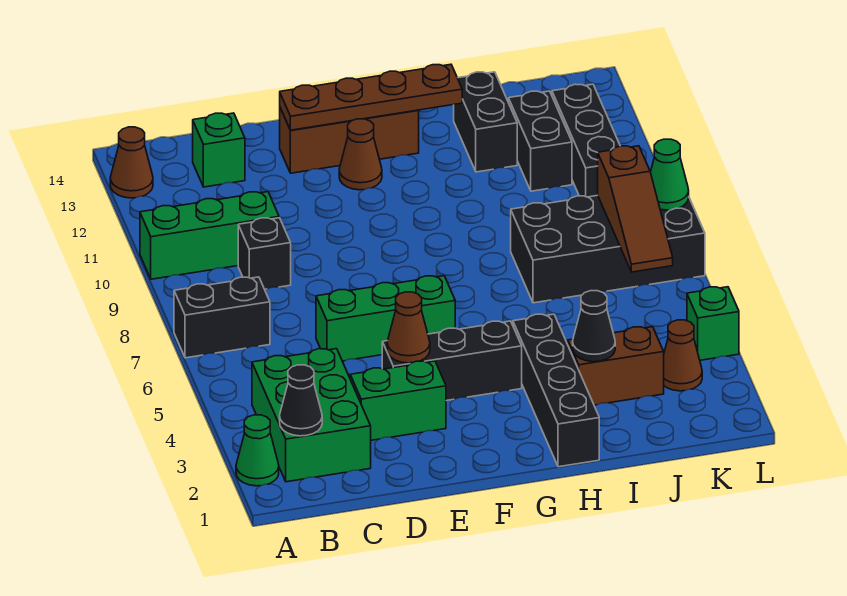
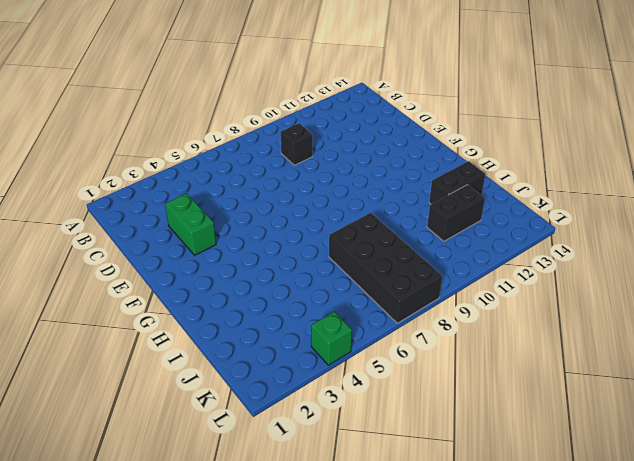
none -> green 1x1 cone [236,415,279,486]
none -> black 1x2 brick [174,277,270,358]
none -> green 1x3 brick [140,192,279,279]

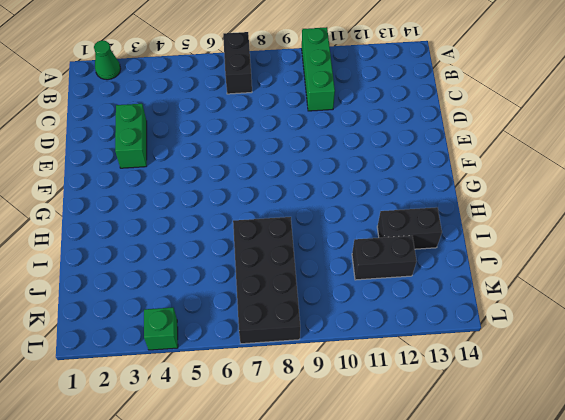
none -> brown 1x1 cone [110,127,153,198]
none -> green 2x3 brick [252,349,371,482]
none -> black 1x1 brick [238,218,291,289]

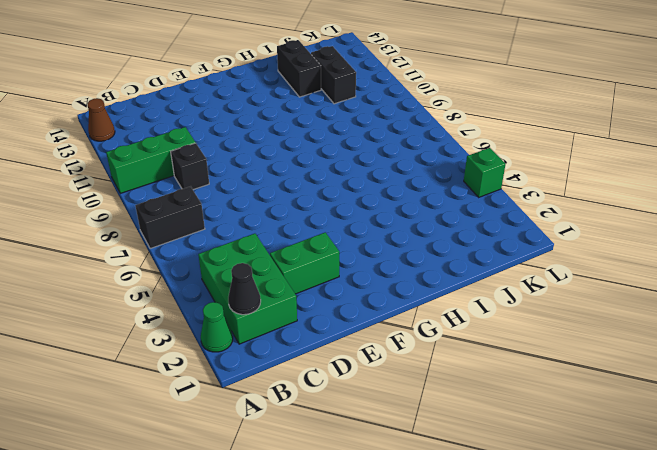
none -> green 1x1 brick [193,113,245,187]
none -> green 1x3 brick [316,276,455,361]
none -> black 1x3 brick [382,321,522,401]

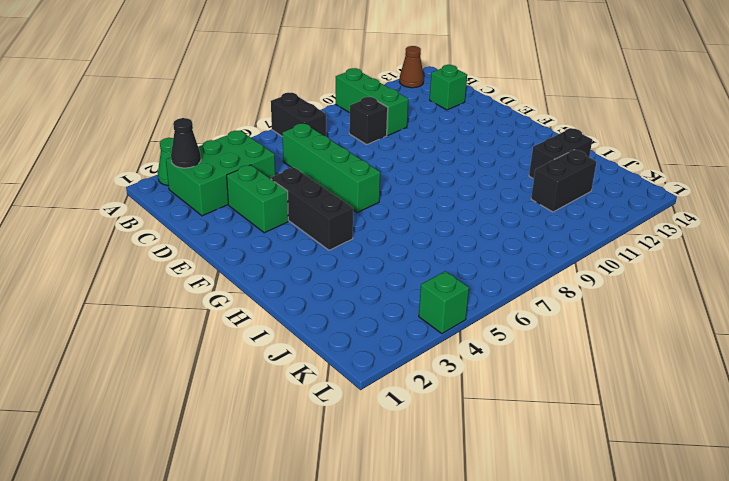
green 1x4 brick [282,123,380,212] -> green 1x3 brick [316,276,455,361]
none -> brown 1x3 brick [280,108,419,173]
none -> brown 1x1 cone [339,119,382,190]
none -> black 1x4 brick [513,314,599,467]

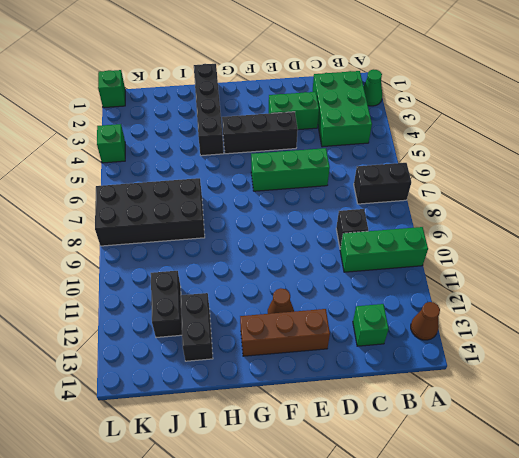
green 1x1 brick [98,70,125,108] -> none
none -> brown 1x2 brick [568,327,664,405]
none -> brown 1x1 cone [664,320,702,391]
none -> black 1x3 brick [552,84,620,197]

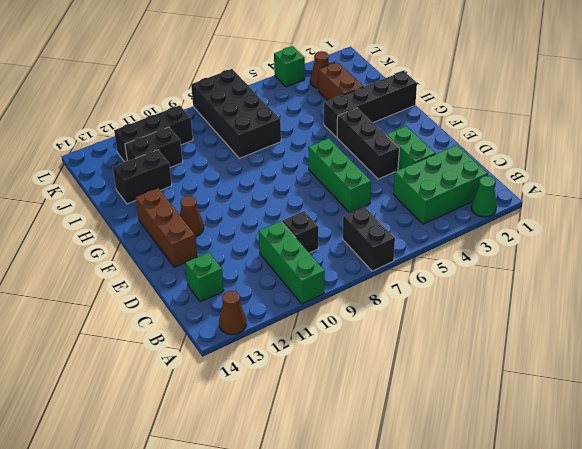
none -> black 1x1 cone [280,365,322,436]
none -> brown 1x1 cone [387,292,430,363]
none -> brown 1x4 plate [280,64,462,130]

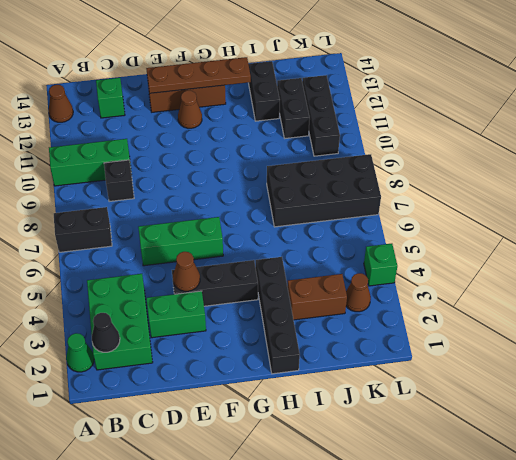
none -> black 1x1 cone [573,291,615,362]
none -> brown 1x3 slope [598,146,673,272]
none -> green 1x1 cone [651,139,689,210]

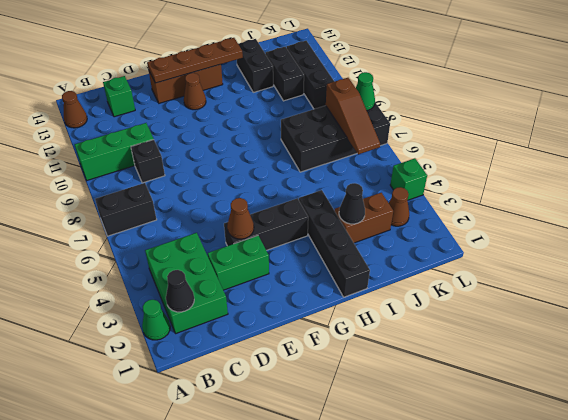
none -> green 1x3 brick [316,276,455,361]

